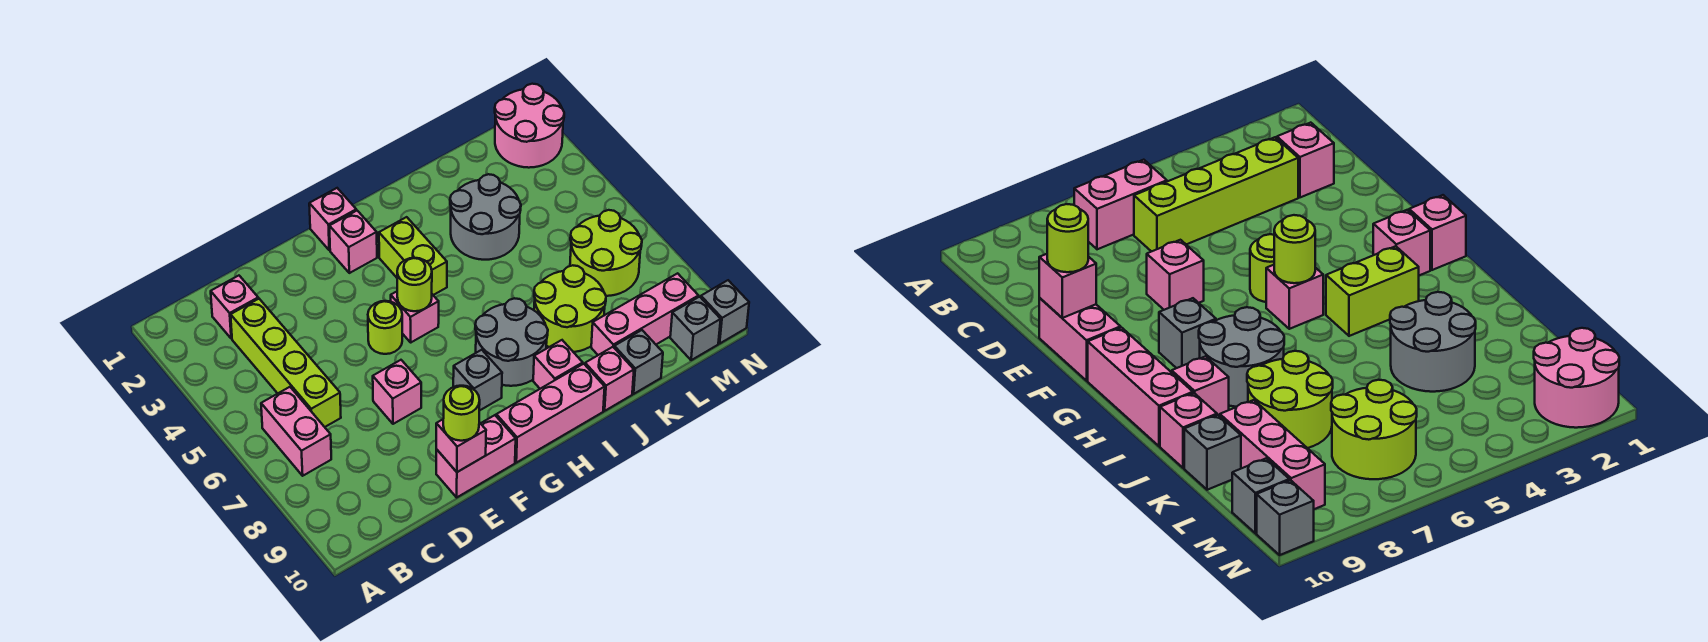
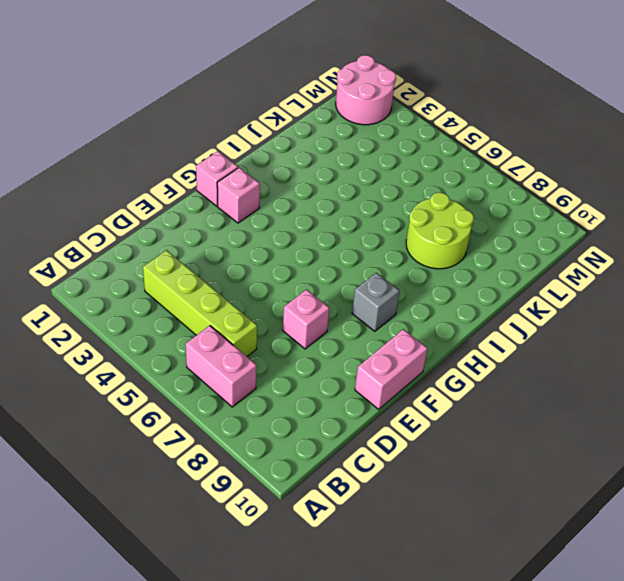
none -> pink 1x1 brick [211,276,258,339]
none -> lime 1x1 round brick [368,301,402,354]
none -> pink 1x1 brick [391,292,439,342]

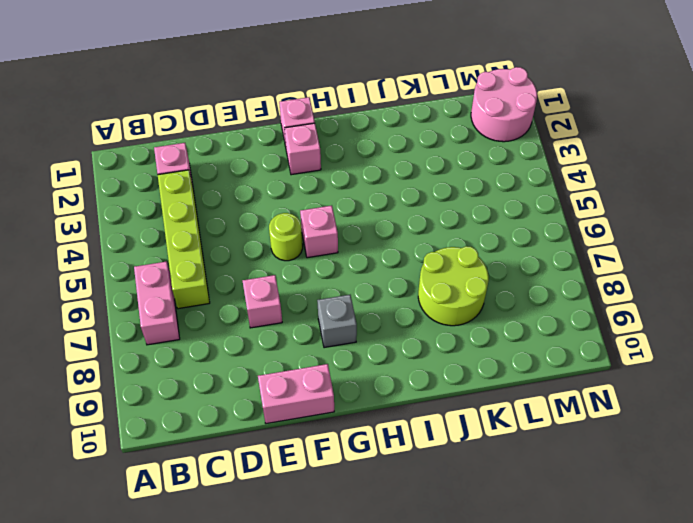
none -> pink 1x3 brick [496,364,605,463]
none -> lime 1x2 brick [379,217,447,295]
none -> grey 2x2 round brick [475,298,548,386]

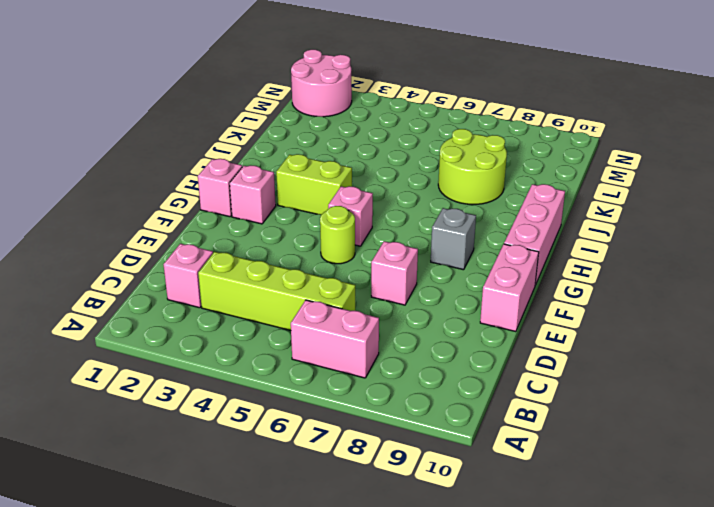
none -> grey 2x2 round brick [475,298,548,386]
none -> pink 1x1 brick [533,340,583,389]
none -> grey 2x2 round brick [450,174,521,260]

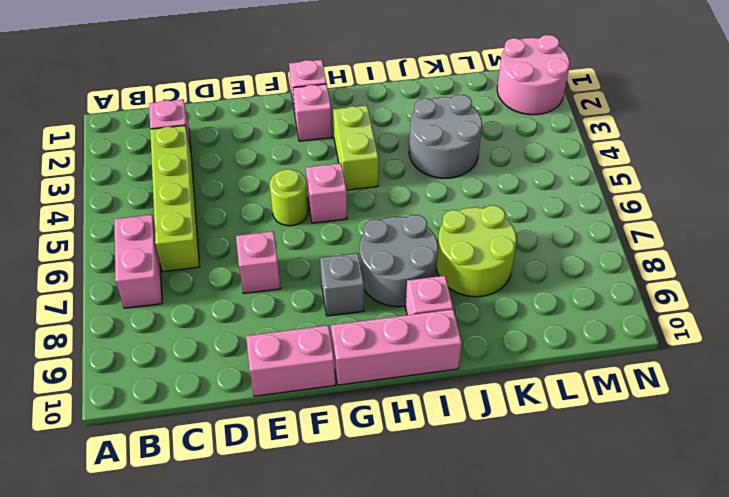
none -> pink 1x1 brick [585,347,634,411]
none -> pink 1x3 brick [591,273,698,355]
none -> grey 1x1 brick [614,330,663,394]

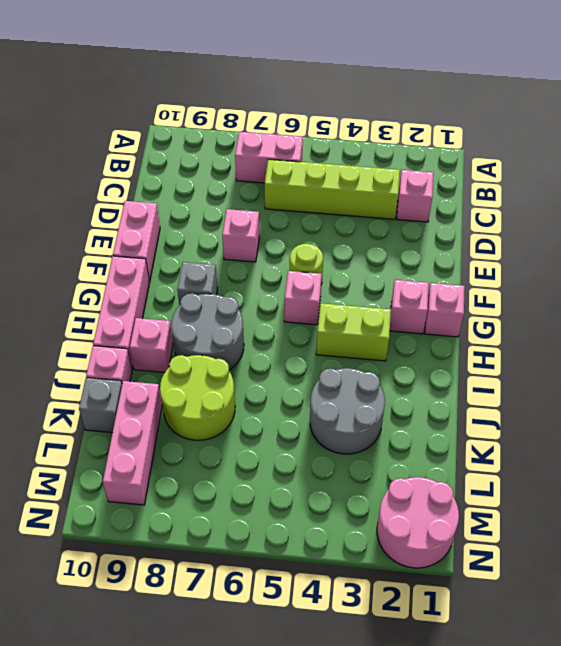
none -> lime 2x2 round brick [570,210,642,296]
none -> grey 1x1 brick [670,297,721,360]
none -> grey 1x1 brick [701,280,749,343]

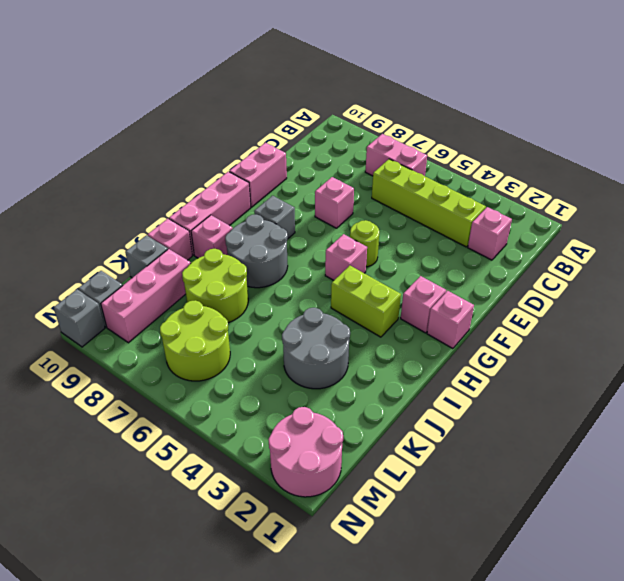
none -> pink 1x1 brick [436,419,486,472]
none -> lime 1x1 round brick [397,258,432,311]
none -> lime 1x1 round brick [443,386,480,441]

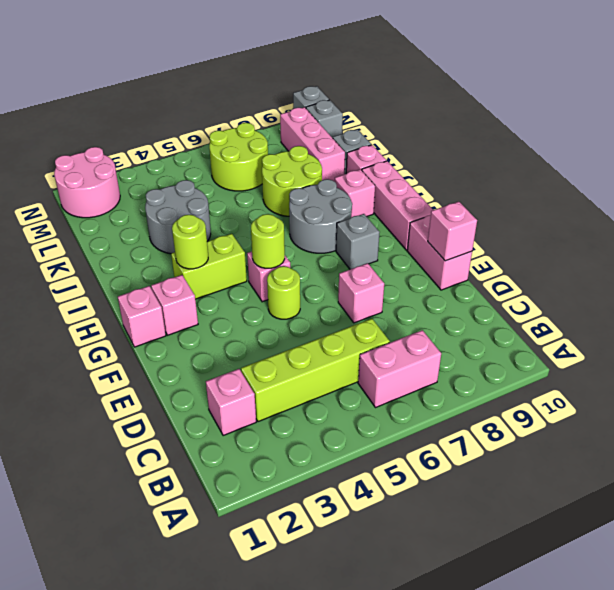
lime 1x1 round brick [172,215,208,269] -> lime 1x1 round brick moved to [443,386,480,441]

